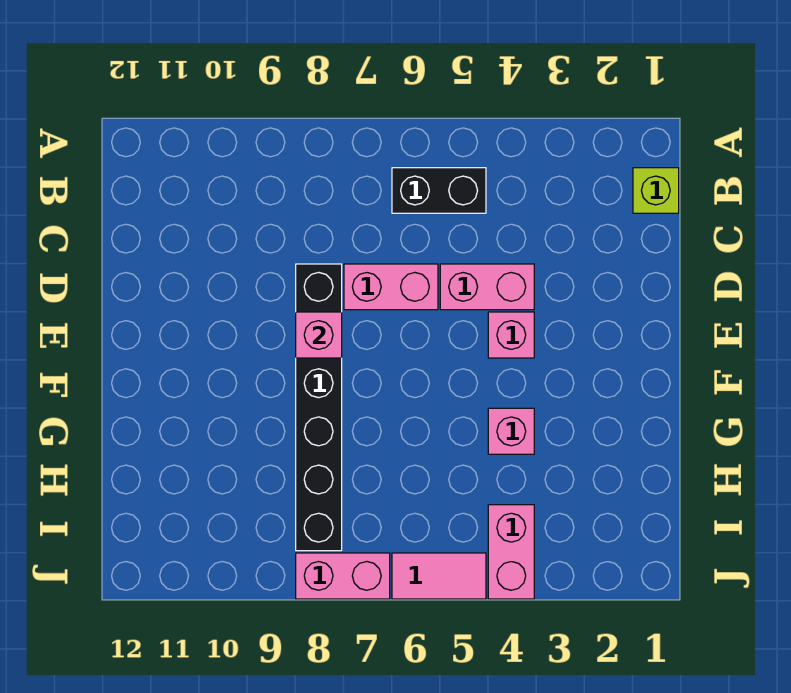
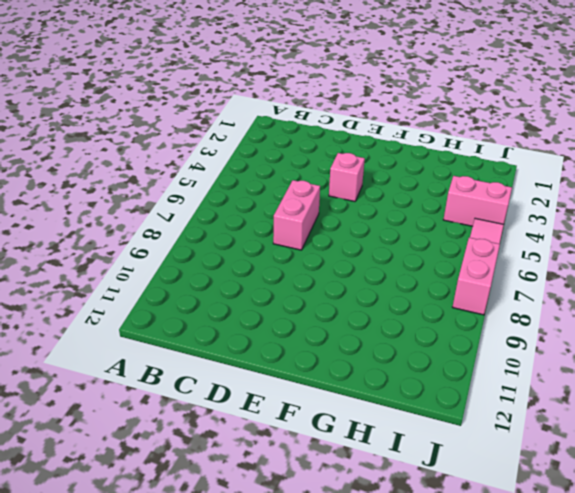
none -> lime 1x1 brick [633,168,679,213]
none -> black 1x2 brick [392,168,486,213]

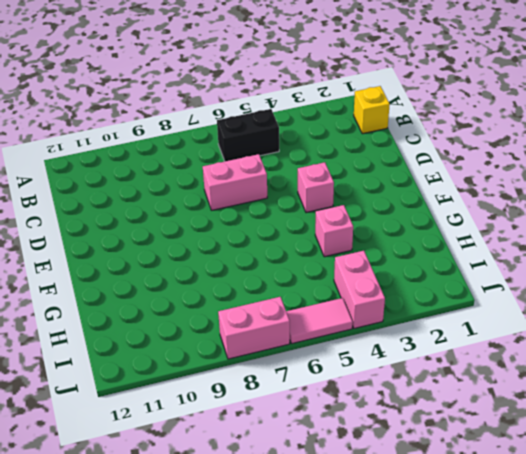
yellow 1x1 brick [354,86,390,134] -> lime 1x1 brick [633,168,679,213]
none -> pink 1x2 brick [440,264,534,310]
none -> black 1x6 brick [296,264,342,551]

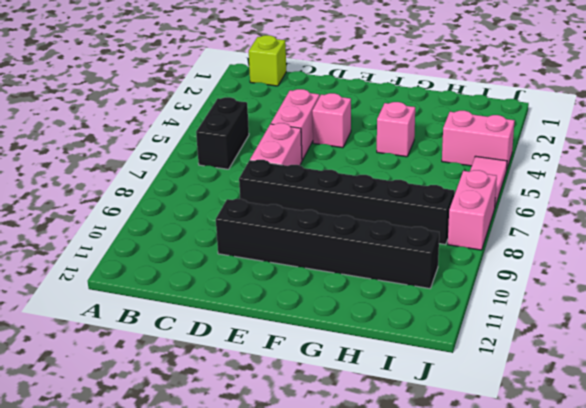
black 1x6 brick [216,199,439,289] -> none
none -> pink 1x1 brick [296,312,342,358]

